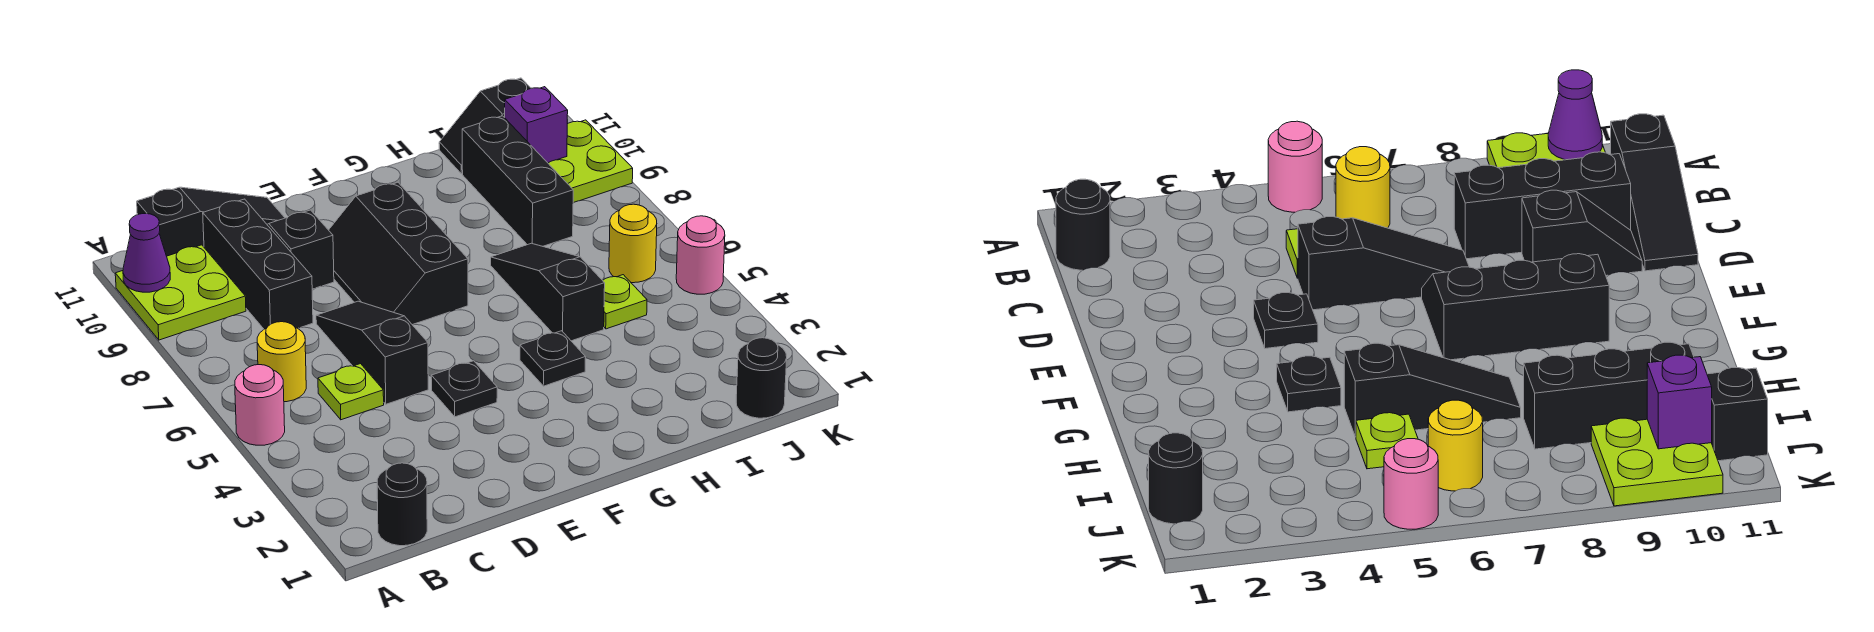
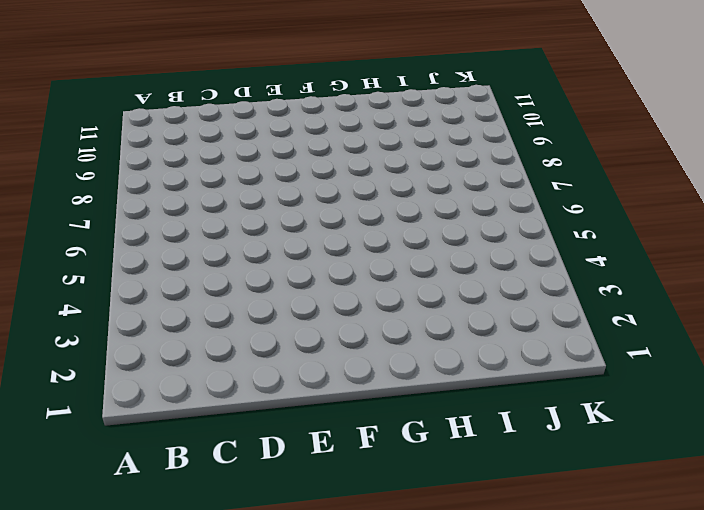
none -> pink 1x1 round brick [235,365,285,445]
none -> lime 2x2 plate [115,245,246,340]
none -> black 1x1 round brick [377,463,427,546]

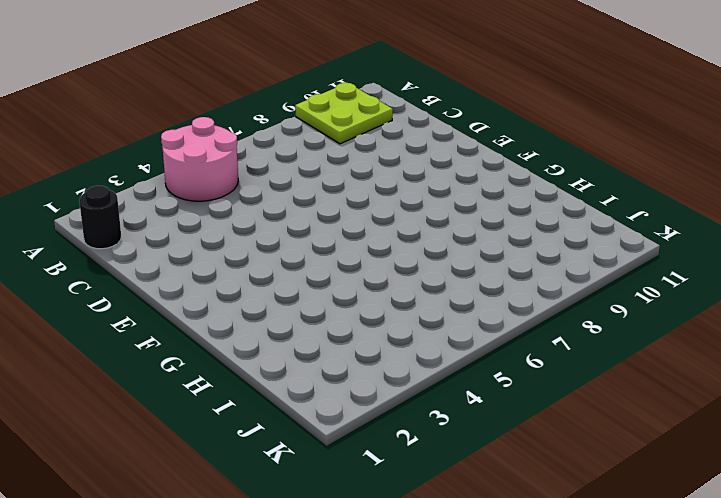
pink 2x2 round brick [161,117,238,201] -> pink 1x1 round brick [235,365,285,445]
none -> yellow 1x1 round brick [257,322,306,402]
none -> black 1x3 slope [137,187,285,256]
none -> lime 1x1 plate [318,364,384,420]

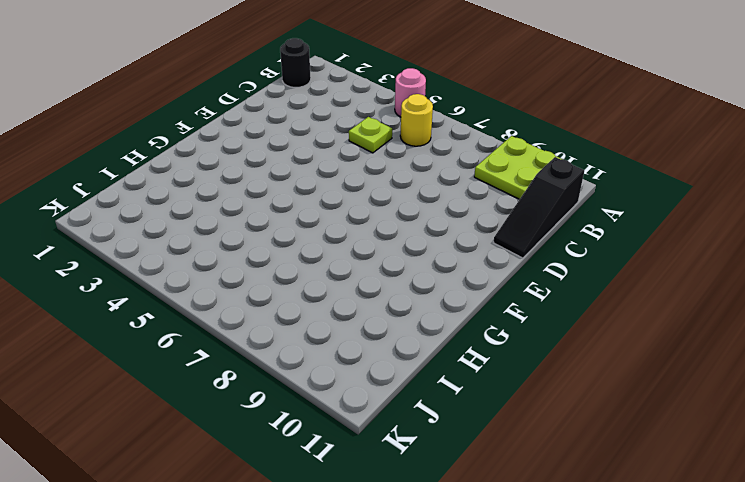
none -> black 1x3 brick [203,199,313,329]
none -> black 1x3 slope [316,301,428,404]
none -> black 1x2 slope [267,210,334,289]

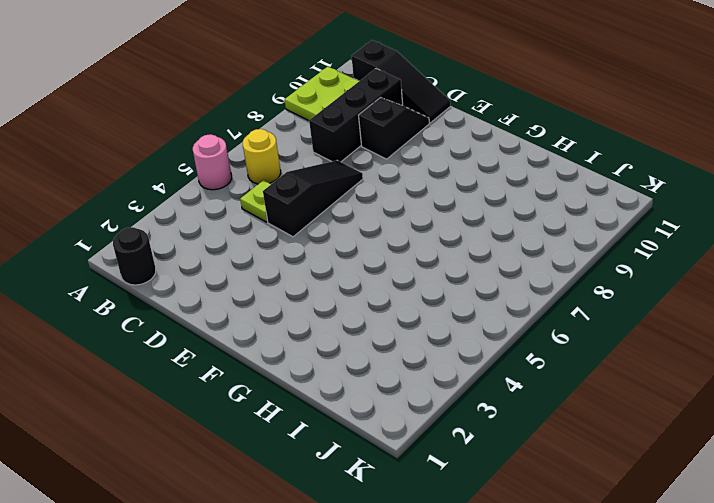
none -> black 1x1 plate [431,361,497,417]
none -> black 2x3 slope [329,182,468,325]
none -> black 1x1 plate [520,331,586,386]

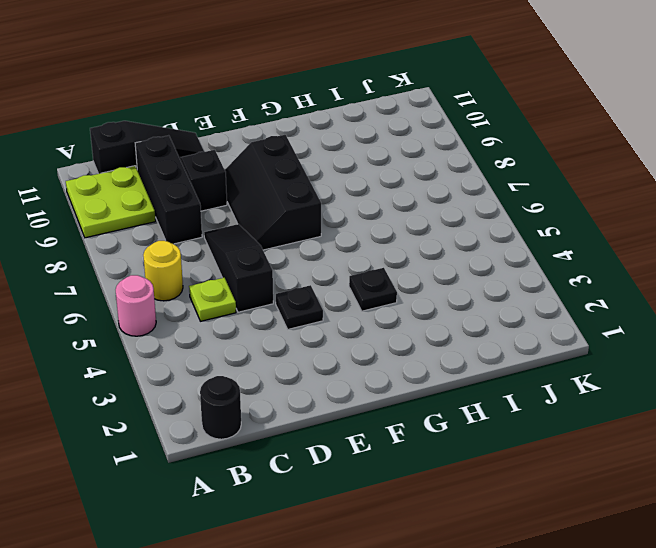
none -> black 1x3 slope [491,243,605,341]
none -> lime 1x1 plate [603,275,647,329]
none -> black 1x3 brick [462,116,573,246]

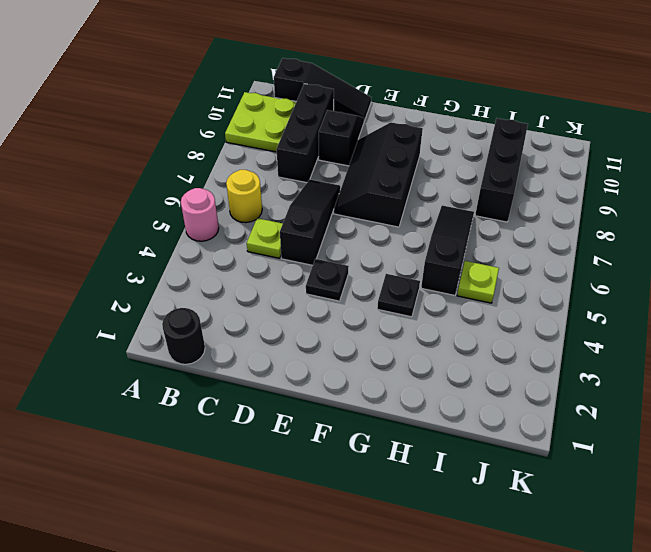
none -> black 1x2 slope [439,78,531,174]
none -> black 1x1 round brick [736,338,787,418]
none -> yellow 1x1 round brick [609,204,657,283]

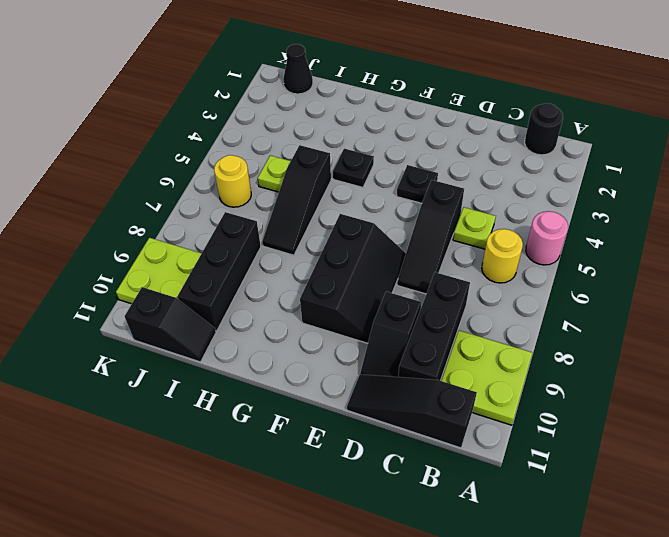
black 1x1 cone [283,44,313,94] -> black 1x1 round brick [736,338,787,418]
none -> pink 1x1 round brick [676,216,725,294]
none -> purple 1x1 cone [123,213,170,292]
none -> purple 1x1 brick [505,87,568,163]

